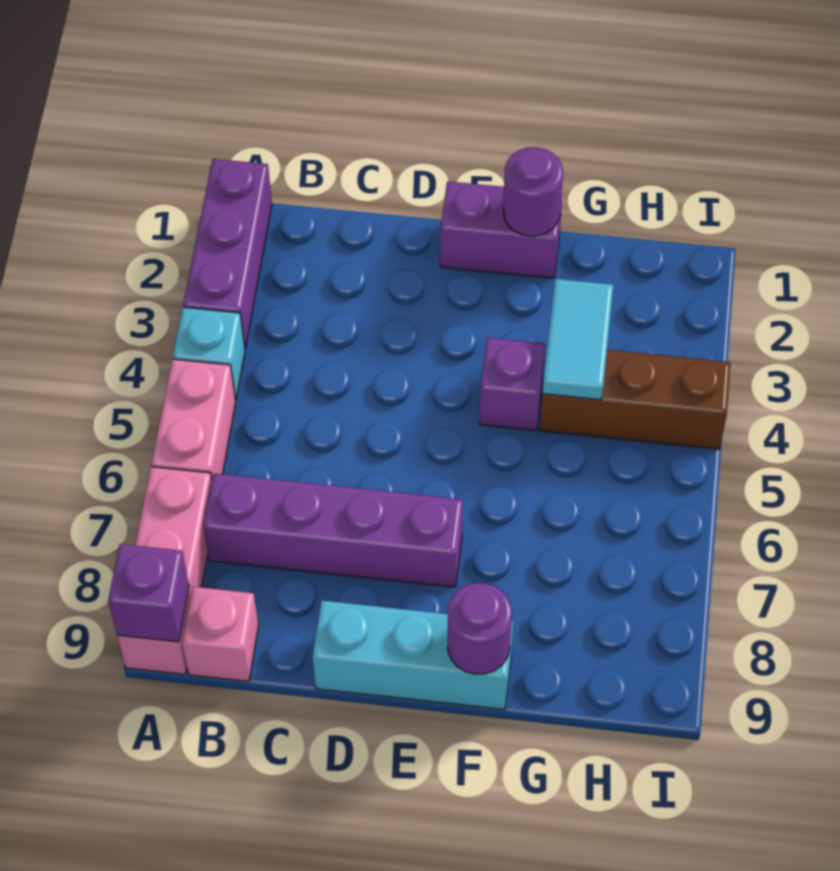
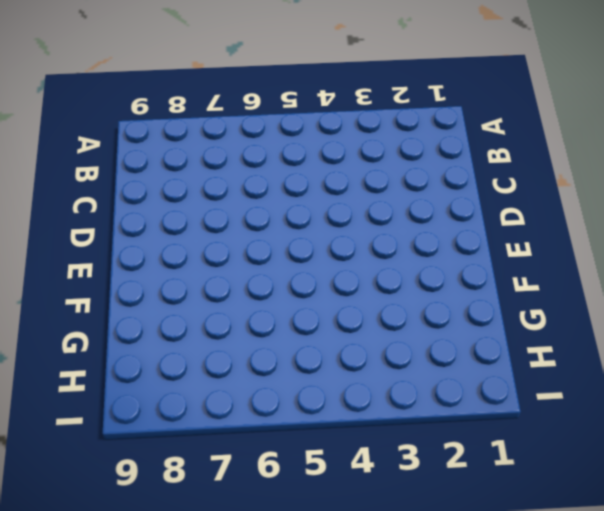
none -> purple 1x3 brick [183,159,272,348]
none -> cyan 1x1 brick [173,307,245,400]
none -> pink 1x2 brick [151,359,236,480]

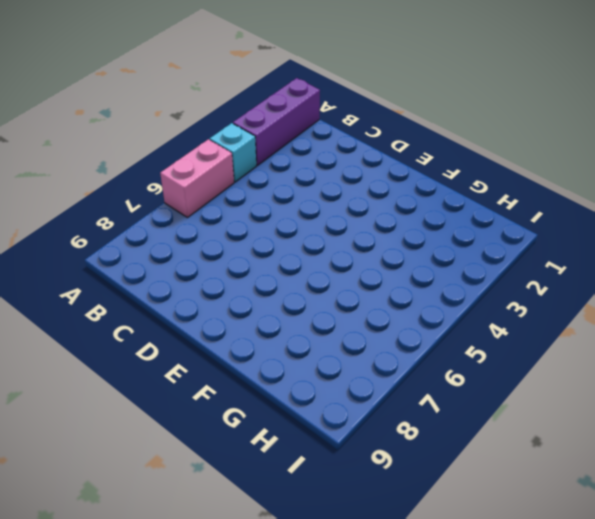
none -> pink 1x3 brick [117,467,212,674]
none -> purple 1x4 brick [204,473,463,587]
none -> pink 1x1 brick [182,587,258,681]

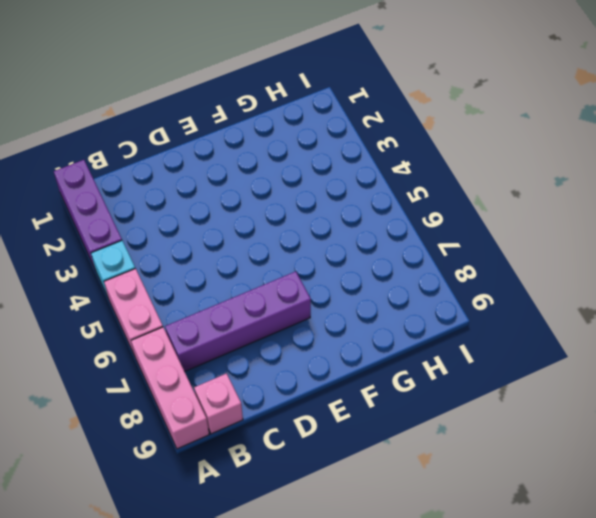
none -> cyan 1x3 brick [312,601,513,710]
none -> purple 1x2 brick [440,181,563,278]
none -> purple 1x1 brick [479,338,545,431]

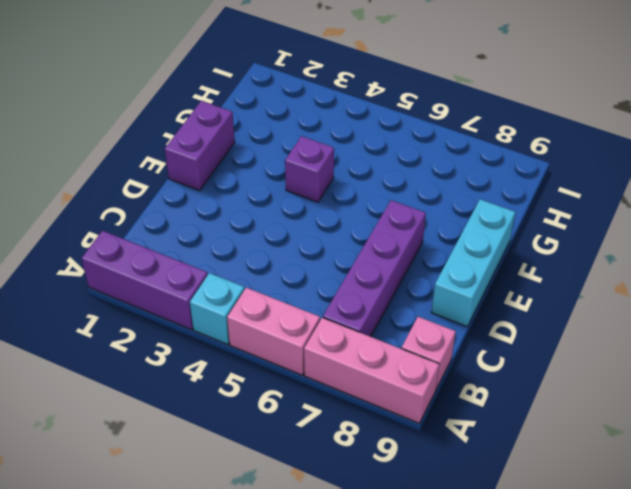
none -> brown 1x3 brick [540,350,731,449]
none -> purple 1x1 brick [108,544,189,642]
none -> purple 1x1 round brick [503,147,563,236]

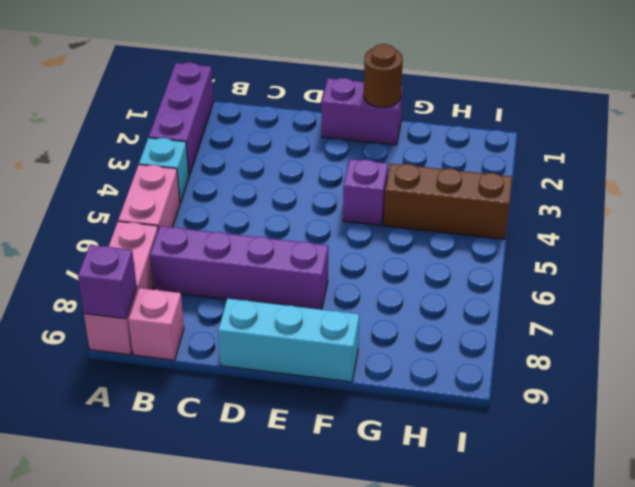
brown 1x1 round brick [364,44,403,107] -> purple 1x1 round brick [503,147,563,236]
none -> purple 1x1 round brick [448,583,512,674]
none -> cyan 1x2 tile [543,279,613,400]

